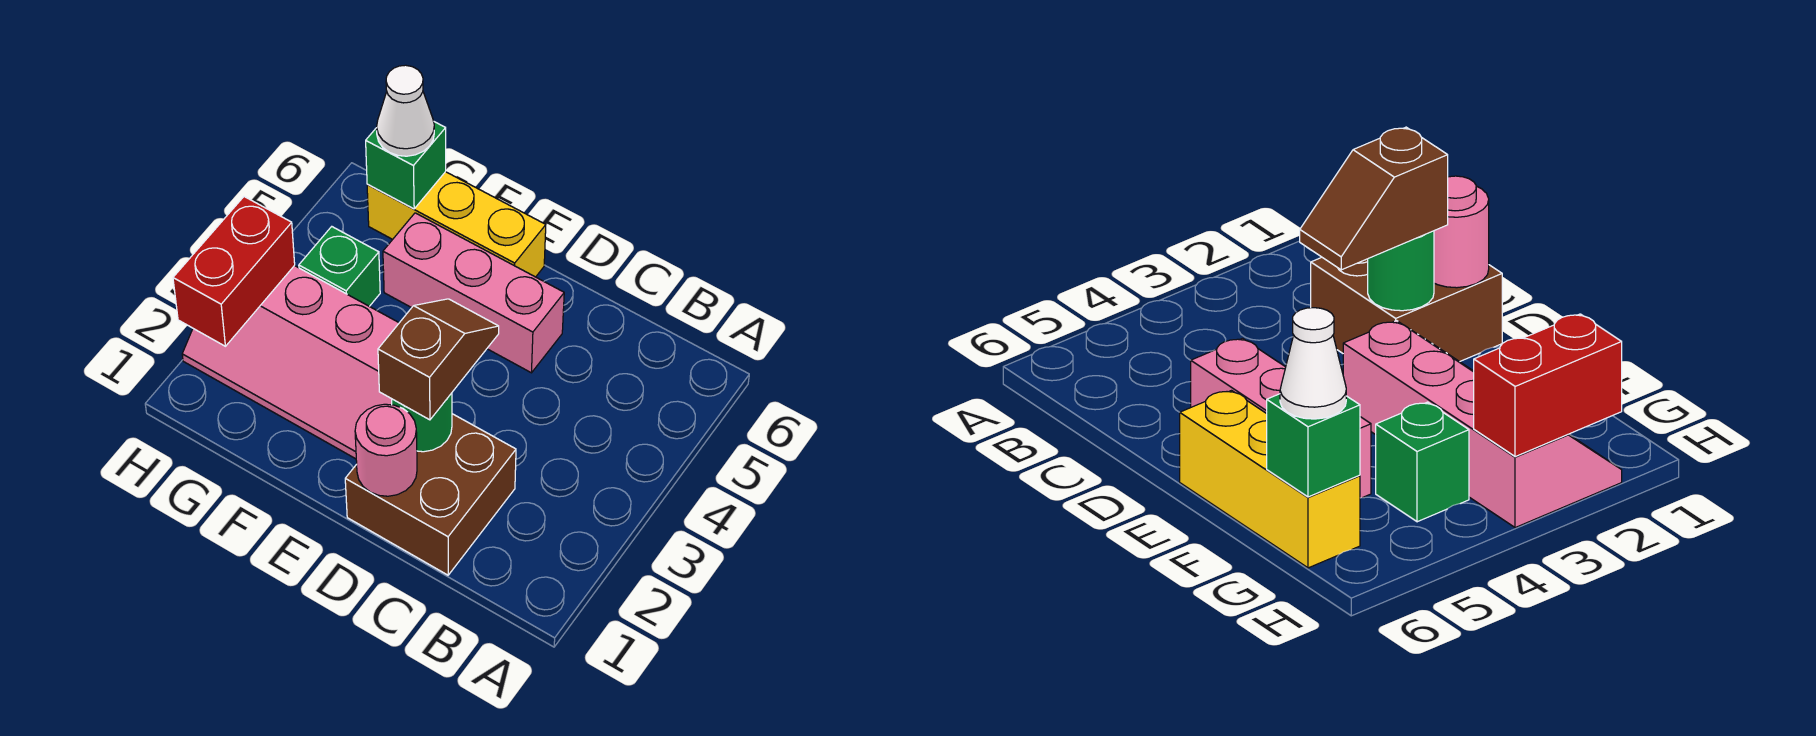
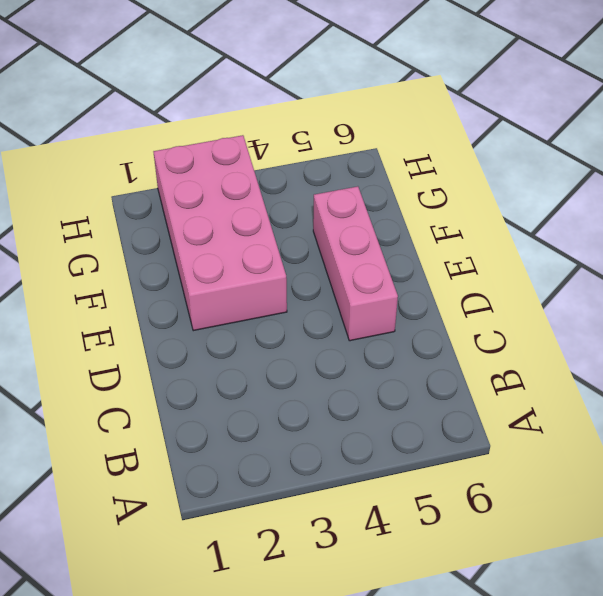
pink 2x4 brick [153,135,287,331] -> pink 2x4 slope [182,266,399,459]
none -> brown 2x2 brick [345,414,516,575]
none -> yellow 1x3 brick [367,172,546,277]

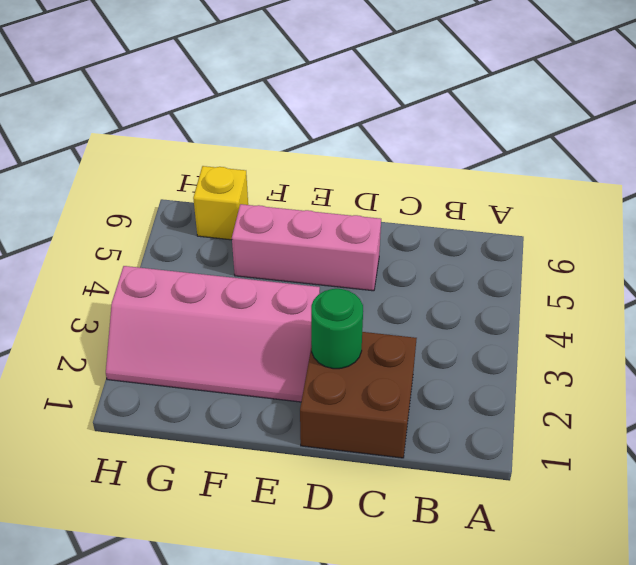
yellow 1x1 brick [193,166,248,240] -> yellow 1x3 brick [367,172,546,277]
none -> green 1x1 brick [299,227,380,306]
none -> pink 1x1 round brick [355,404,417,496]

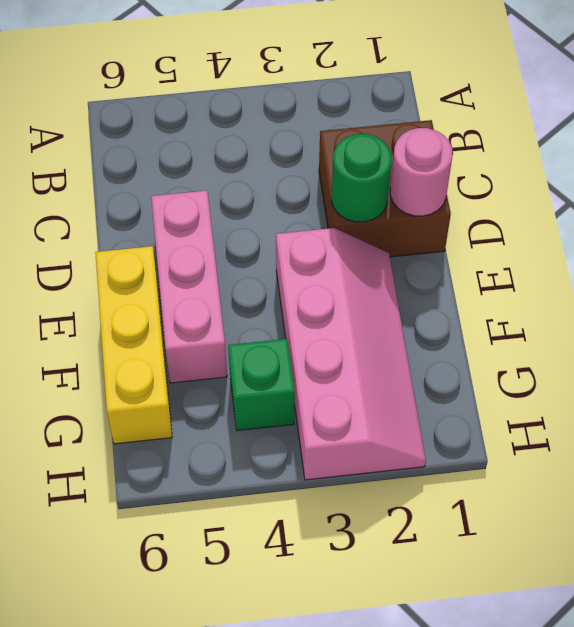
none -> green 1x1 brick [366,122,446,209]
none -> red 1x2 brick [173,197,295,346]

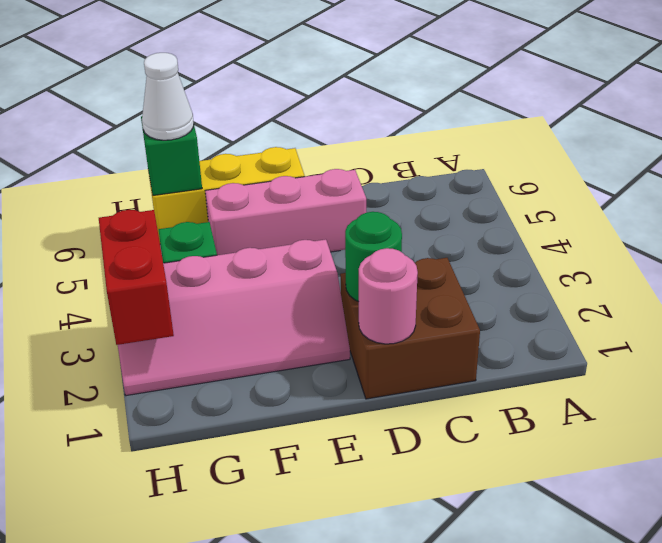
none -> brown 1x2 slope [378,299,499,420]

